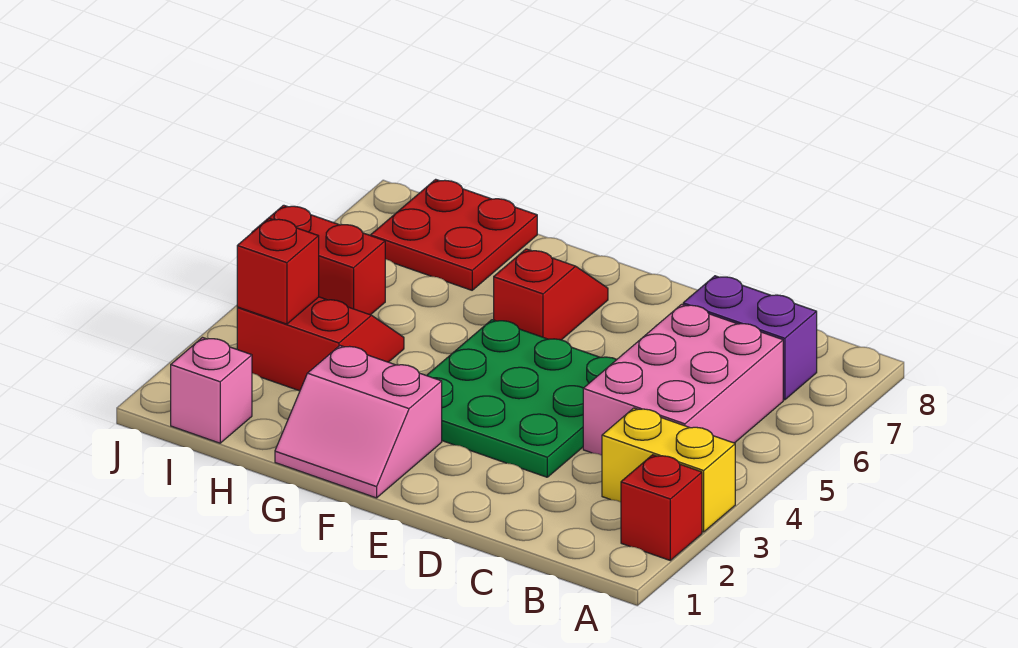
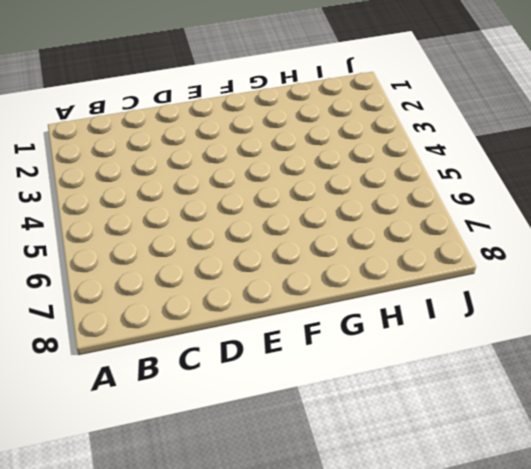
none -> red 1x1 brick [621,455,702,560]
none -> yellow 1x2 brick [602,408,735,532]
none -> pink 2x3 brick [583,304,783,455]

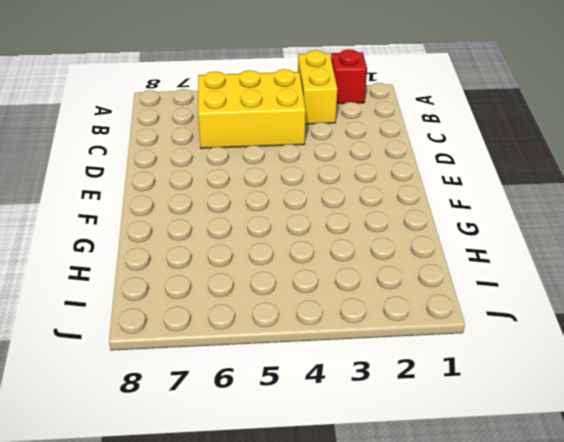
yellow 2x3 brick [198,69,306,148] -> pink 2x3 brick [583,304,783,455]
none -> purple 1x2 brick [683,276,817,400]
none -> green 3x3 plate [427,320,617,477]
none -> pink 2x2 slope [275,346,442,498]

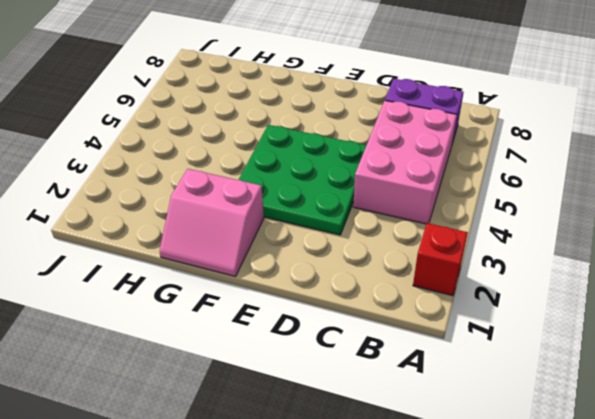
none -> yellow 1x2 brick [602,408,735,532]
none -> red 1x2 slope [494,249,608,340]
none -> red 2x2 slope [237,297,404,391]

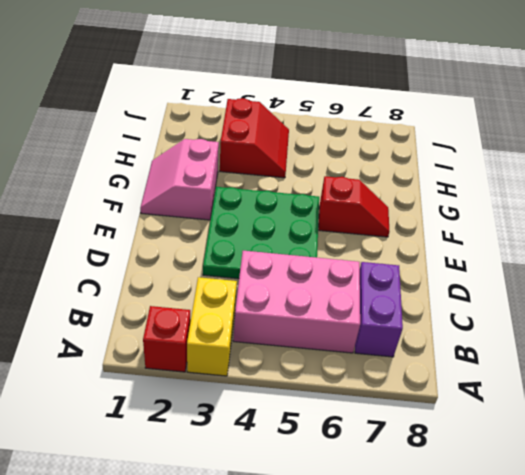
none -> red 2x2 plate [371,179,537,290]
none -> pink 1x1 brick [171,338,252,443]
none -> red 1x2 brick [253,205,385,315]

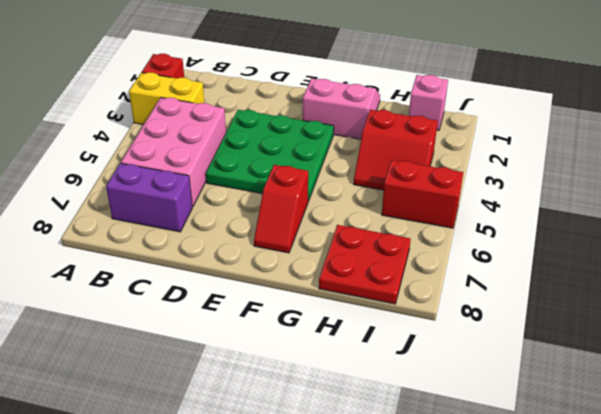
none -> red 1x1 brick [237,218,319,324]

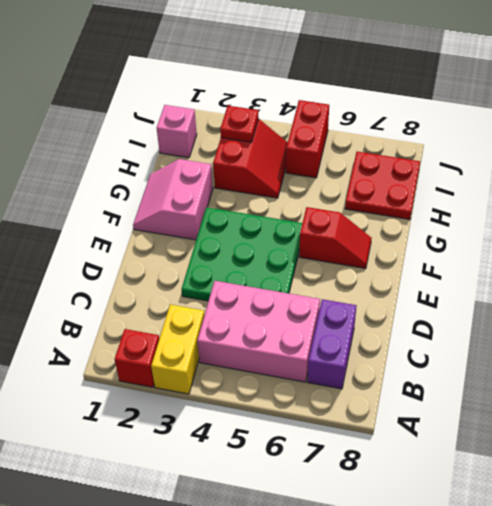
red 1x1 plate [220,106,259,142] -> red 1x1 brick [237,218,319,324]

